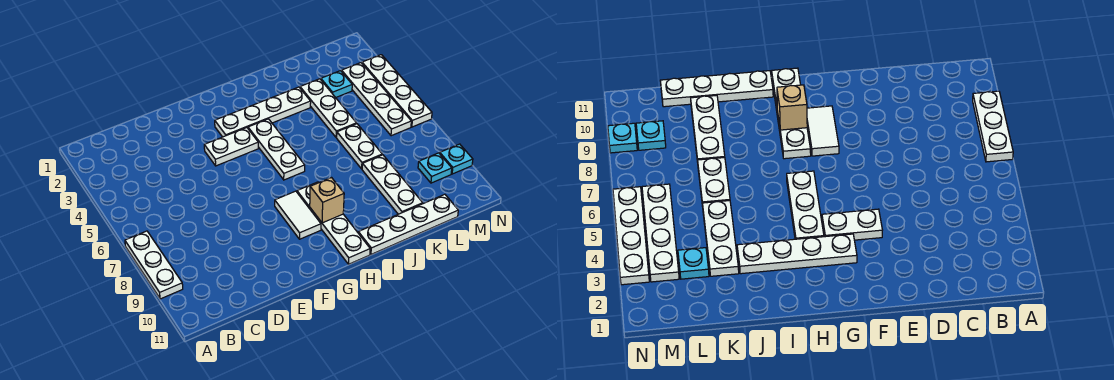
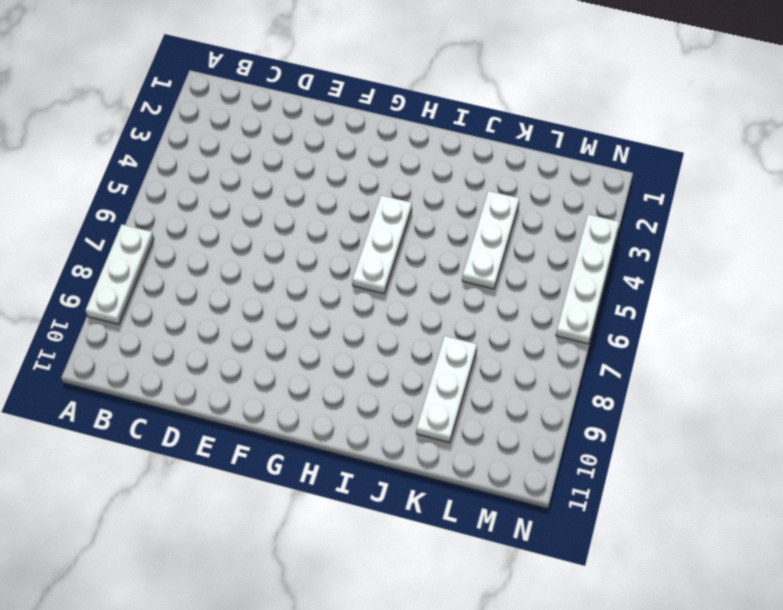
none -> white 1x2 plate [204,128,258,166]
none -> white 1x4 plate [215,87,311,137]
none -> white 1x2 tile [275,191,321,239]

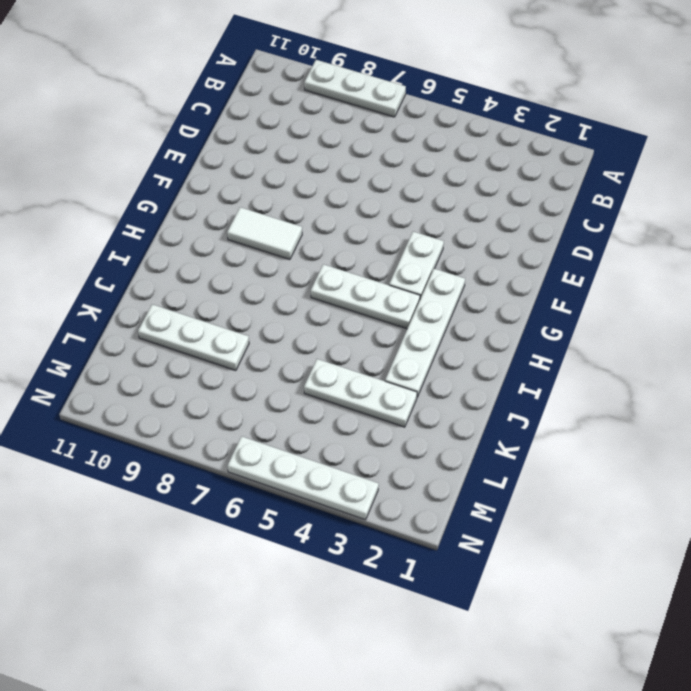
none -> white 1x4 plate [297,182,370,264]
none -> white 1x4 plate [358,194,458,254]
none -> white 1x2 plate [337,124,382,169]

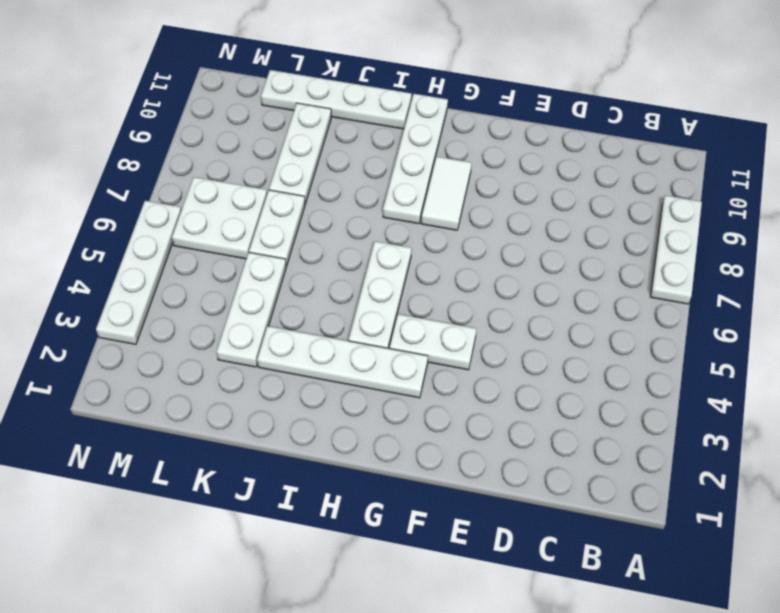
white 2x2 plate [172,177,267,259] -> white 1x4 plate [342,63,411,136]
none -> cyan 1x1 plate [321,71,352,98]
none -> cyan 1x1 plate [418,153,452,183]
none -> cyan 1x1 plate [440,144,473,174]

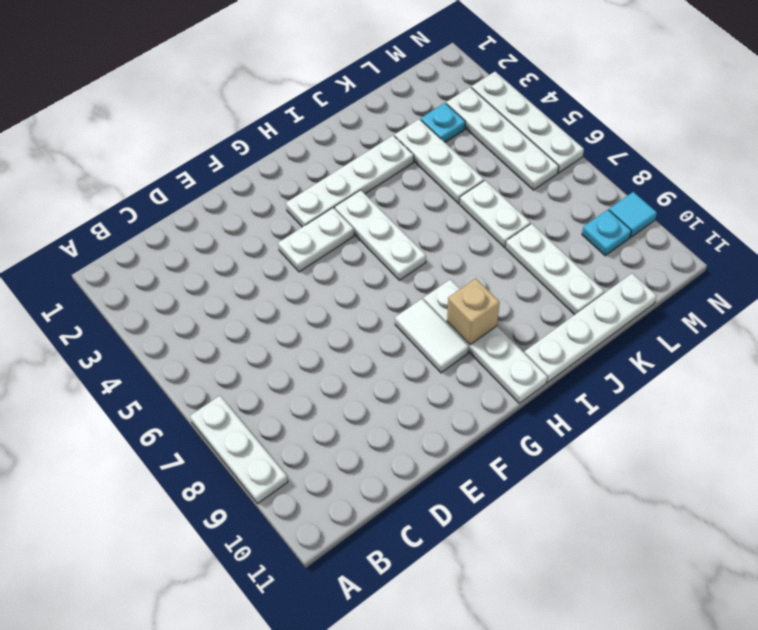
cyan 1x1 tile [609,192,657,237] -> cyan 1x1 plate [440,144,473,174]

